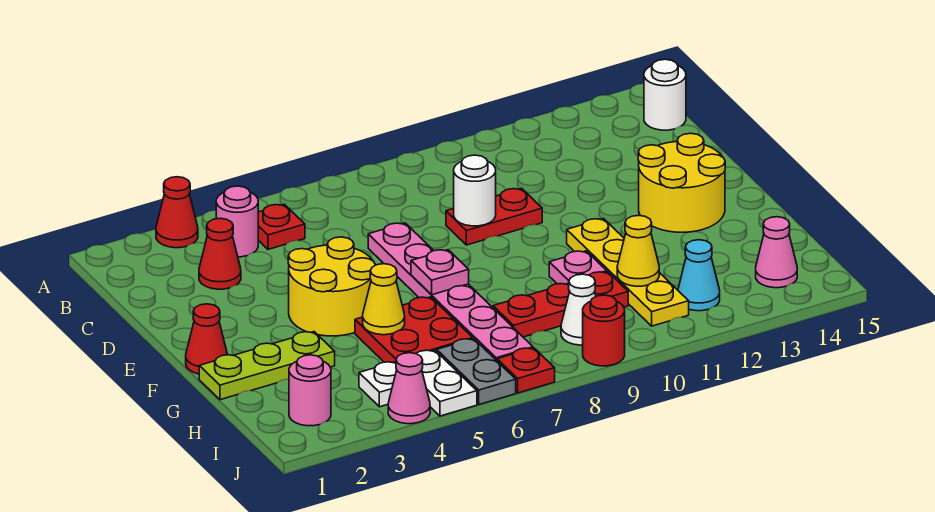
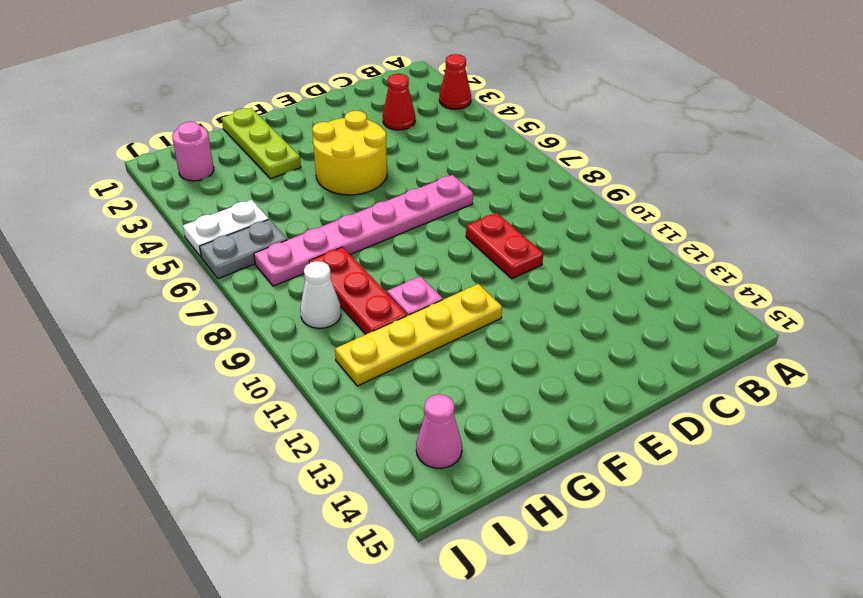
none -> pink 1x1 round brick [216,186,258,257]
none -> red 1x1 plate [258,204,305,249]
none -> white 1x1 round brick [644,59,686,130]

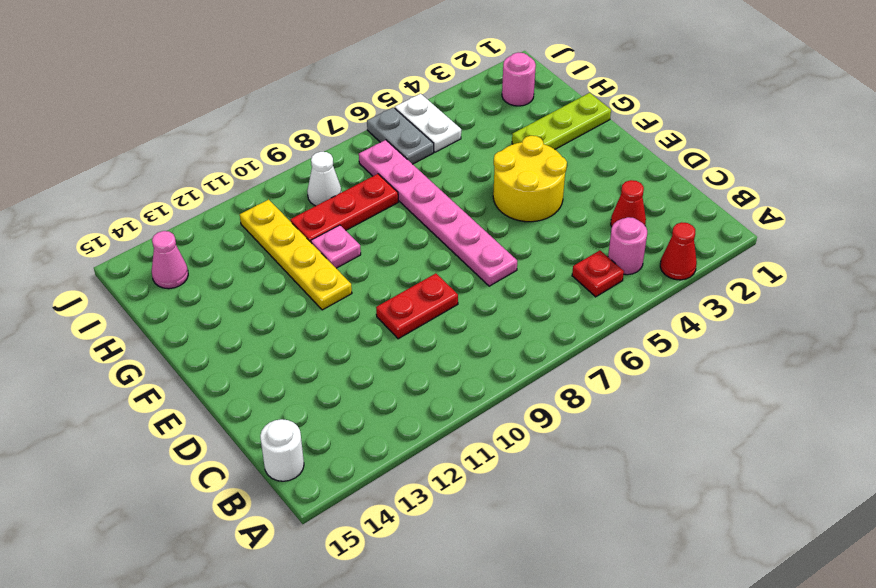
none -> yellow 2x2 round brick [638,133,725,232]
none -> red 1x1 cone [186,304,227,374]
none -> red 2x2 plate [355,297,473,363]

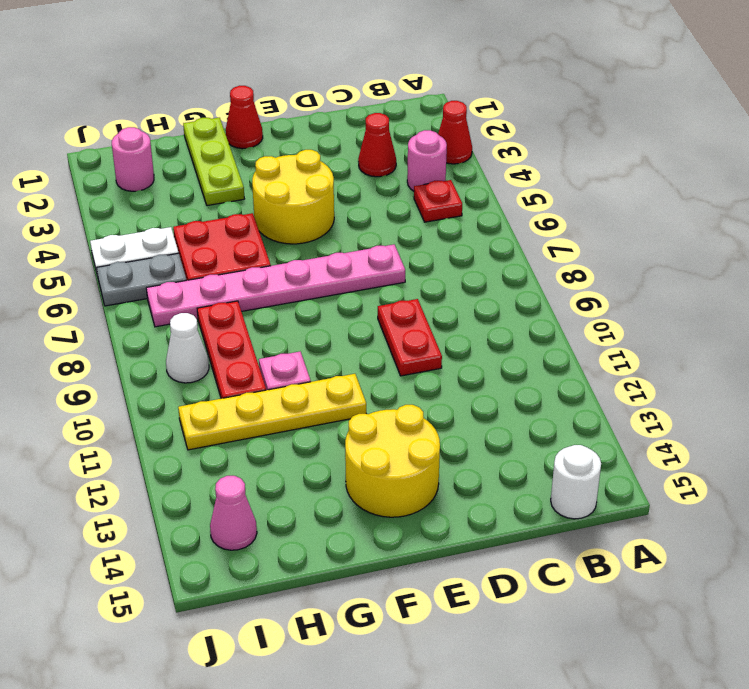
none -> white 1x1 plate [359,362,397,407]
none -> cyan 1x1 cone [678,240,720,311]
none -> pink 1x1 cone [388,353,430,424]

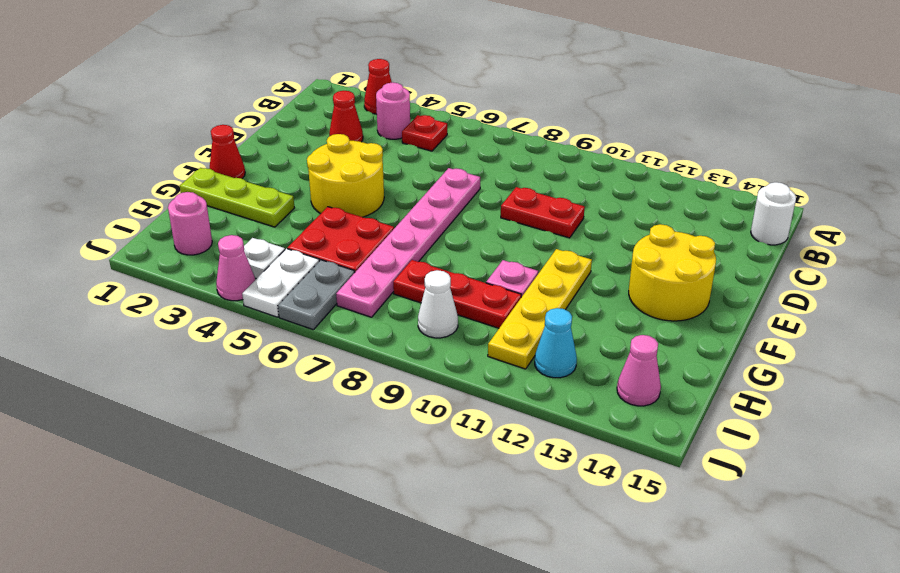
none -> red 1x1 plate [497,348,555,393]
none -> red 1x1 round brick [583,295,625,366]
none -> white 1x1 round brick [454,155,496,226]

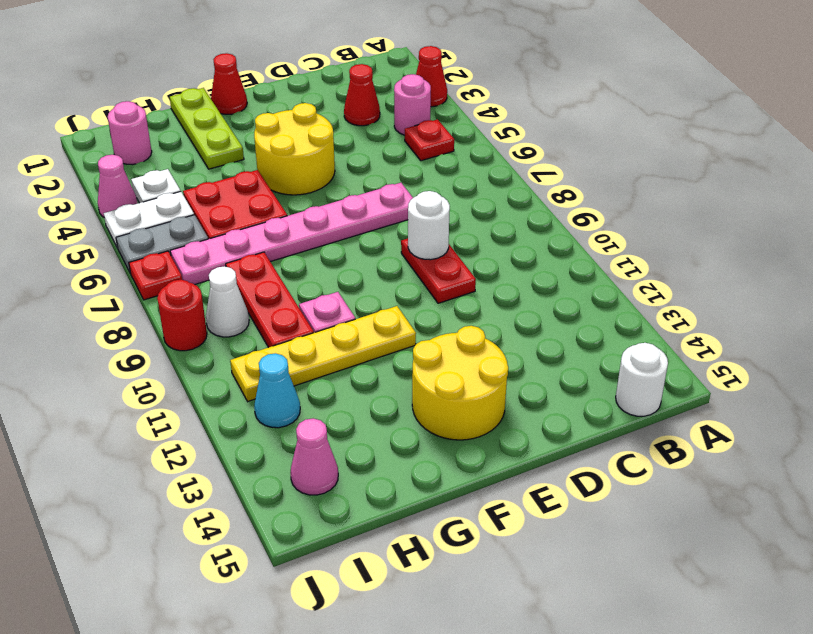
none -> pink 1x1 plate [411,250,469,295]
none -> yellow 1x1 cone [363,264,405,335]
none -> yellow 1x1 cone [617,215,659,286]

